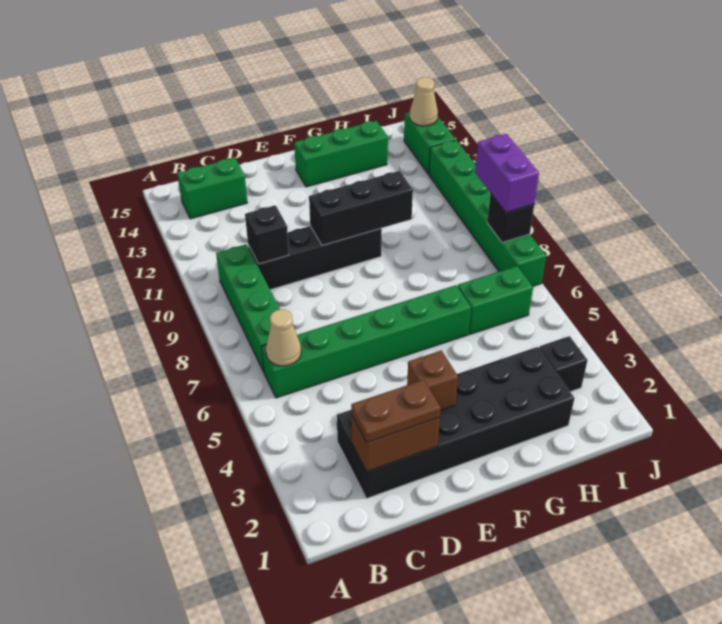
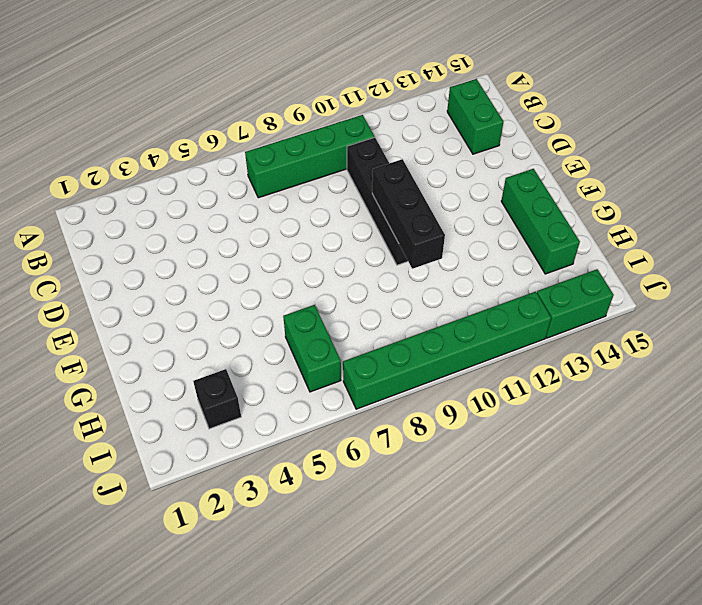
none -> green 1x6 brick [262,285,471,398]
none -> black 2x6 brick [337,347,575,499]
none -> tan 1x1 cone [266,309,301,366]

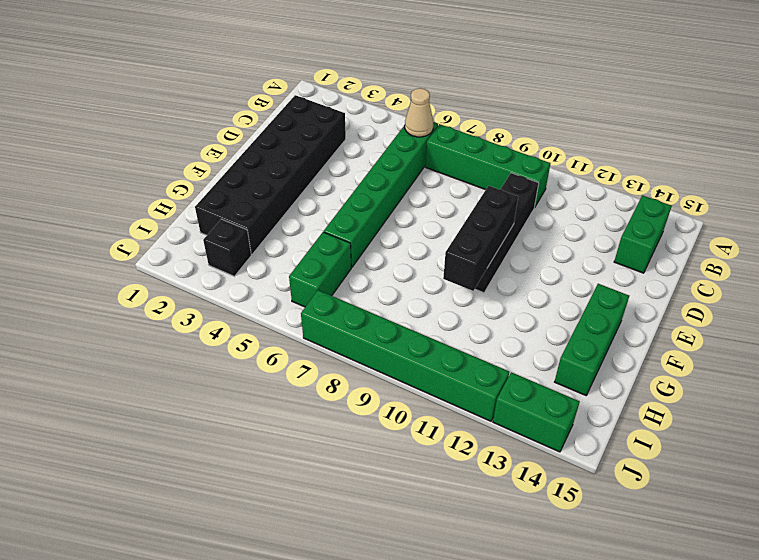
none -> brown 1x2 brick [351,415,440,471]
none -> black 1x1 brick [245,205,289,264]
none -> brown 1x1 brick [407,350,458,410]

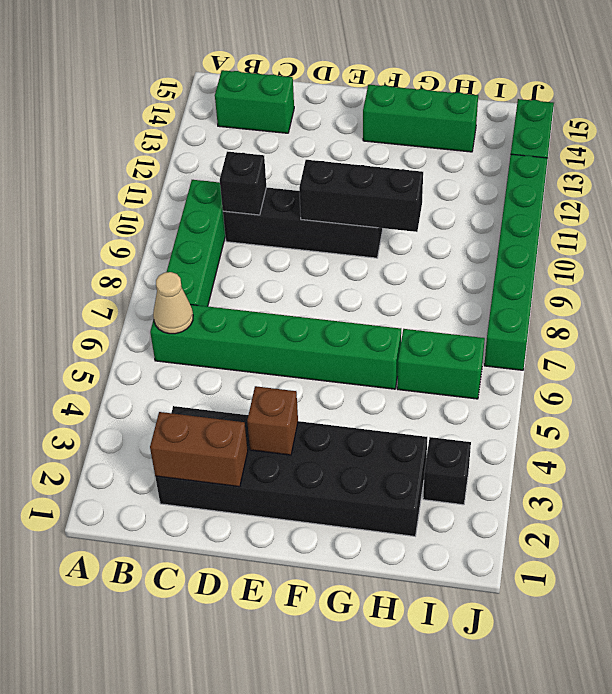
none -> black 1x1 brick [487,193,534,242]
none -> tan 1x1 cone [410,77,438,126]
none -> brown 1x2 plate [351,380,441,443]

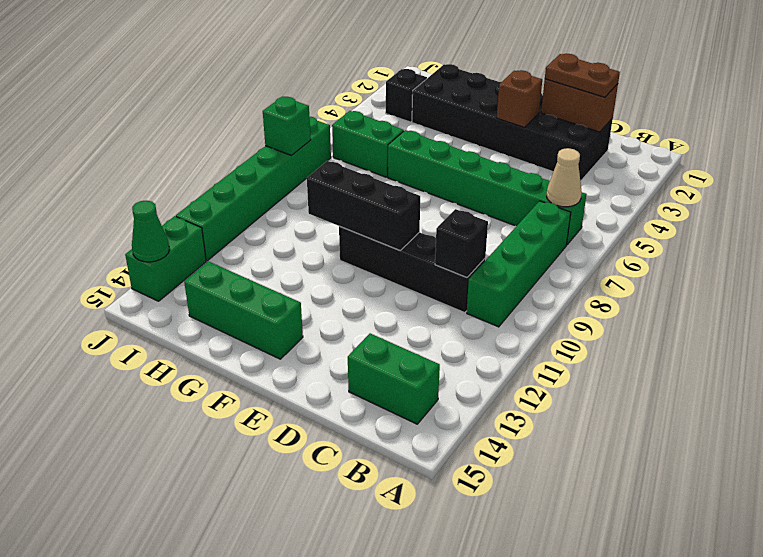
green 1x1 brick [263,96,311,155] -> black 1x1 brick [487,193,534,242]
green 1x1 cone [132,200,170,262] -> tan 1x1 cone [410,77,438,126]
none -> purple 1x2 brick [475,134,539,212]

